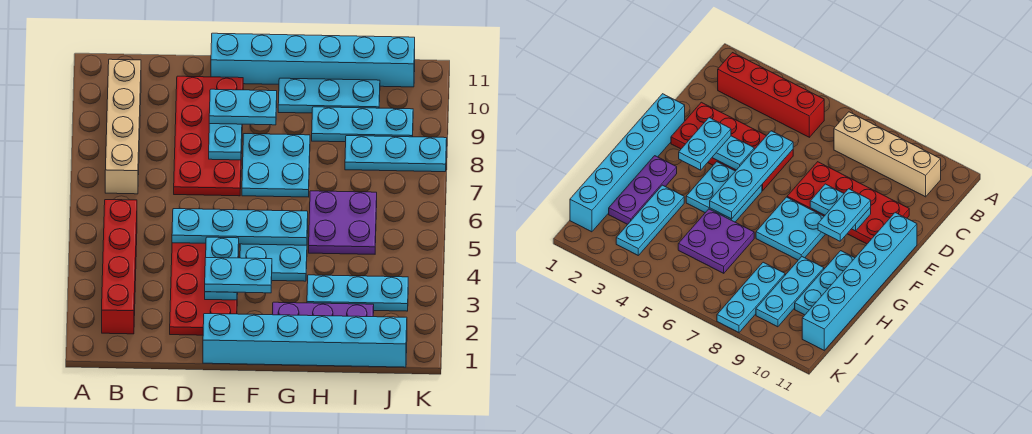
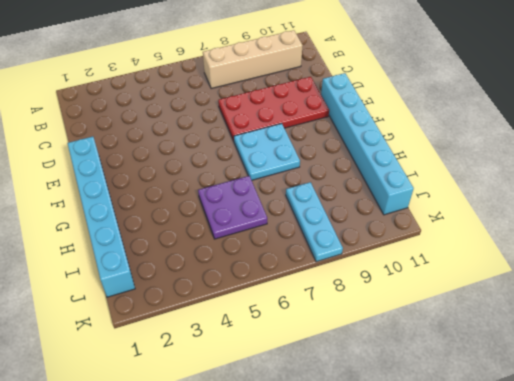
none -> red 1x4 brick [102,200,137,334]
none -> red 2x4 plate [170,243,239,335]
none -> cyan 2x2 plate [240,226,308,281]

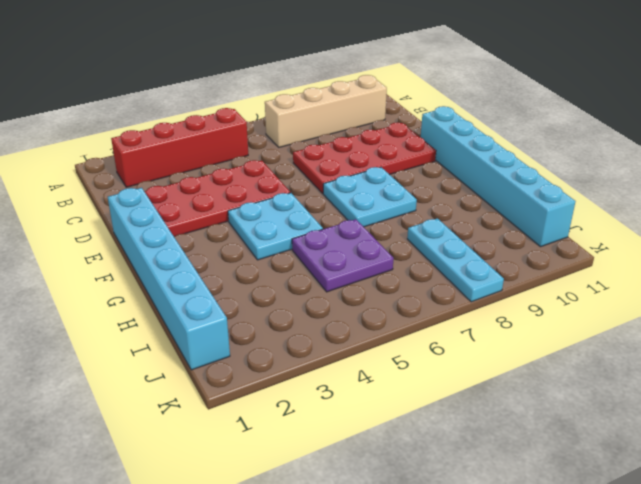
none -> purple 1x3 plate [272,302,374,317]
none -> cyan 1x3 plate [278,78,380,113]
none -> cyan 1x3 plate [307,275,408,311]

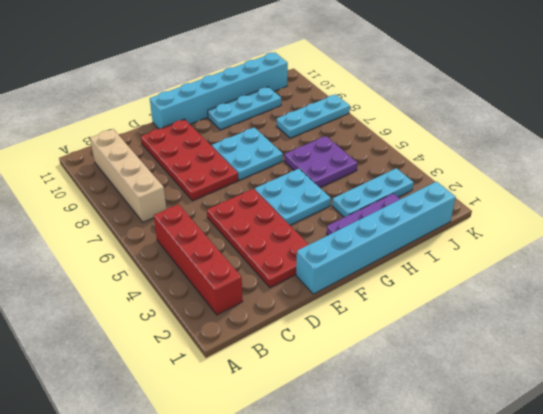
none -> cyan 1x3 plate [312,107,413,142]
none -> cyan 1x4 plate [172,209,308,245]
none -> cyan 1x2 plate [205,237,239,300]

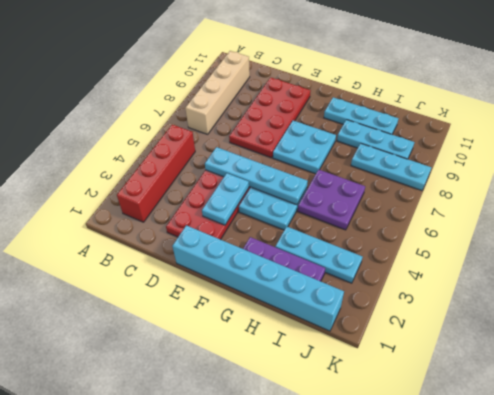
none -> cyan 1x6 brick [211,33,415,87]
none -> cyan 1x2 plate [209,124,242,160]
none -> cyan 1x2 plate [205,257,272,293]

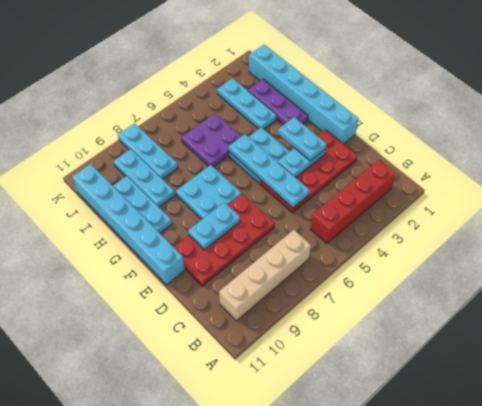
none -> cyan 1x2 plate [209,89,277,125]

